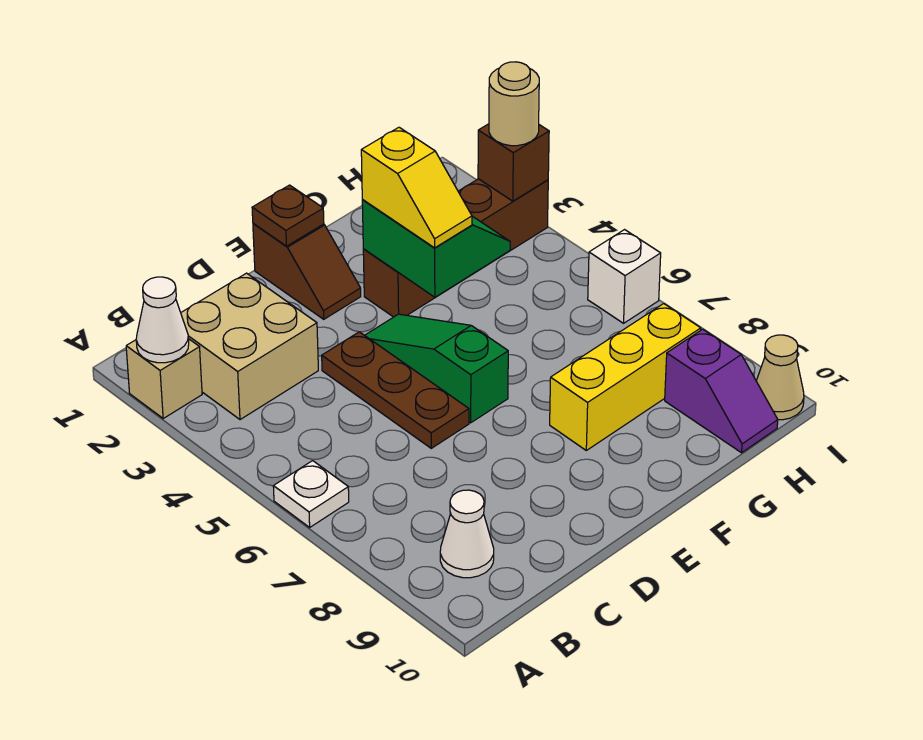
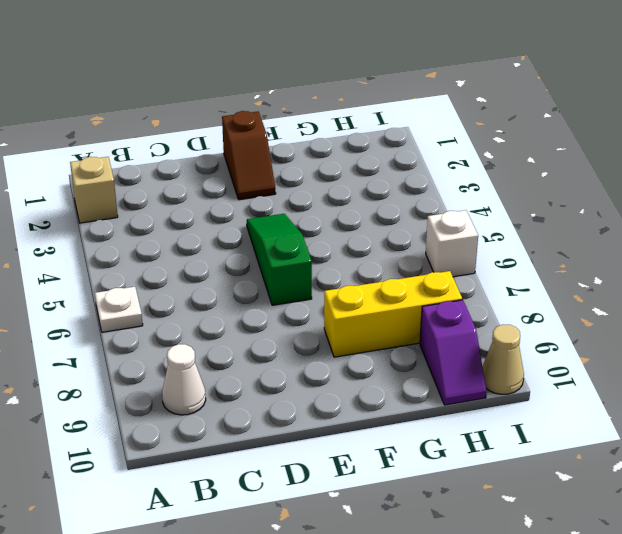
none -> tan 2x2 brick [181,273,318,420]
none -> brown 1x3 plate [322,332,469,448]
none -> brown 1x4 brick [363,179,548,317]

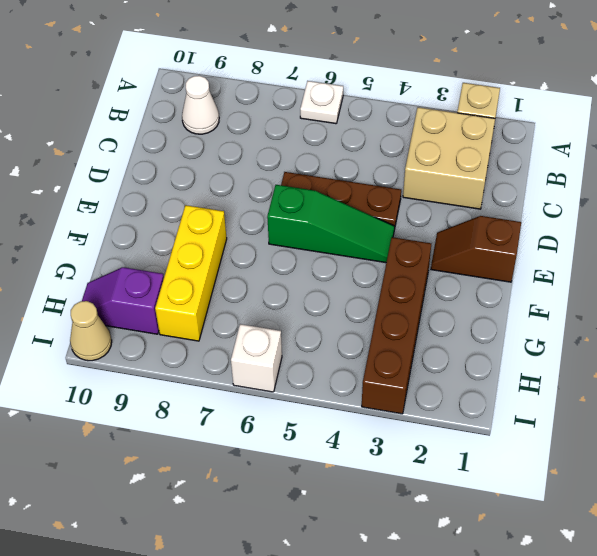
none -> white 1x1 cone [136,277,189,363]
none -> brown 1x1 plate [252,185,324,246]
none -> green 2x2 slope [362,200,510,297]

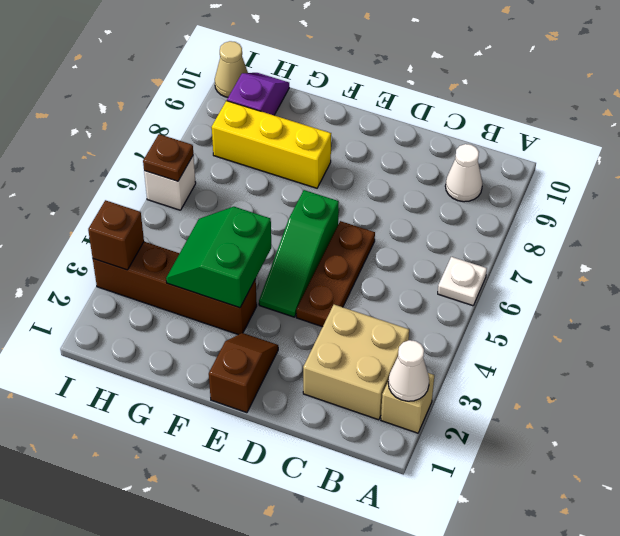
brown 1x1 plate [143,134,193,181] -> brown 1x1 plate moved to [252,185,324,246]
none -> yellow 1x2 slope [361,127,472,248]
none -> tan 1x1 round brick [489,62,539,146]

